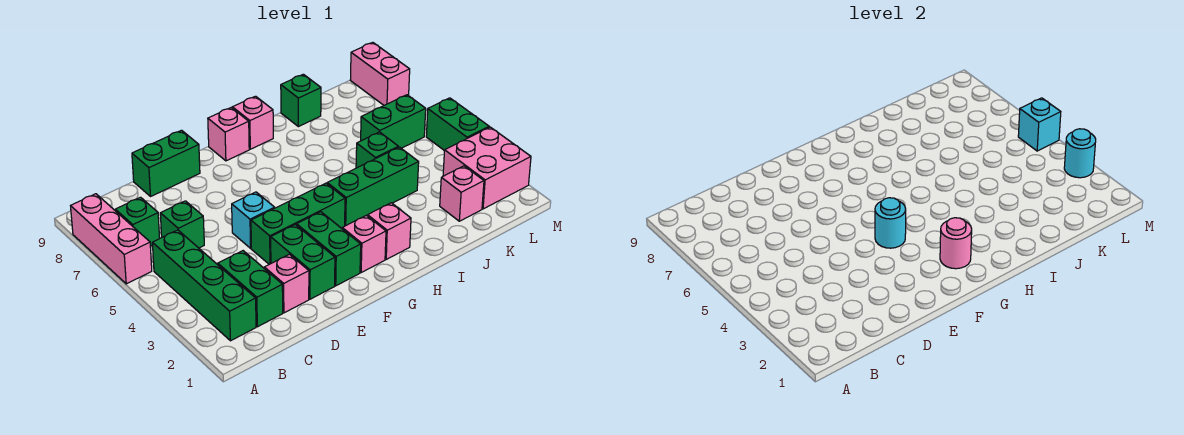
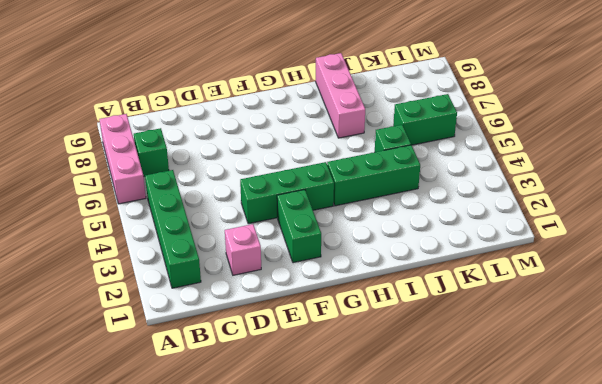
pink 1x3 brick [316,53,365,138] -> none
none -> green 1x2 brick [218,251,283,327]
none -> green 1x1 brick [160,201,204,248]
none -> green 1x2 brick [132,130,200,196]

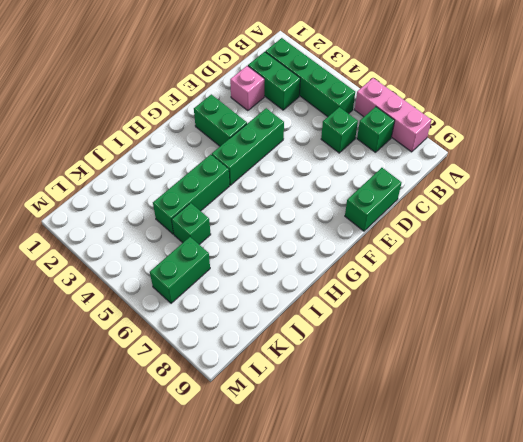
none -> green 1x2 brick [271,225,335,299]
none -> cyan 1x1 brick [232,192,275,248]
none -> pink 1x1 brick [342,215,386,272]

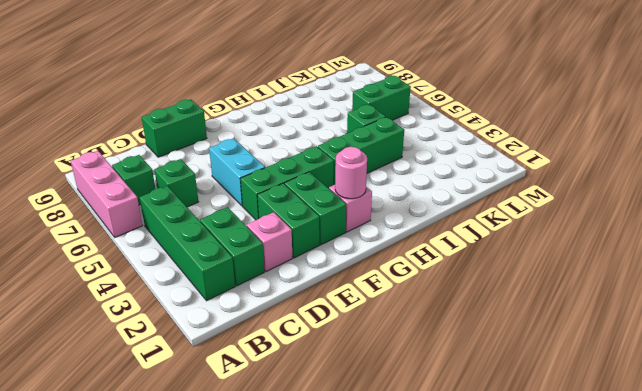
cyan 1x2 brick [209,138,265,206] -> cyan 1x1 brick [232,192,275,248]
none -> pink 1x1 brick [208,108,249,161]
none -> pink 1x1 brick [368,203,411,259]
none -> pink 1x1 brick [232,96,273,149]

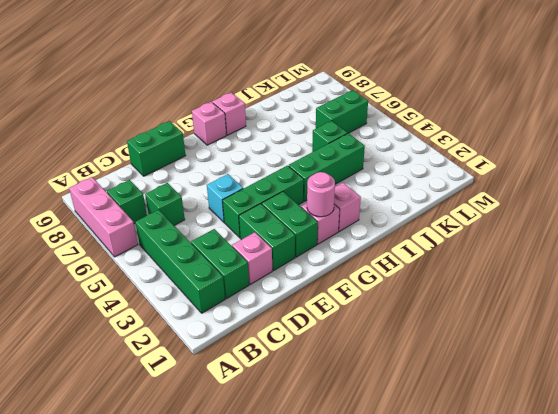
none -> green 1x1 brick [281,74,321,127]
none -> pink 1x1 brick [440,166,484,221]
none -> pink 2x2 brick [443,127,531,209]

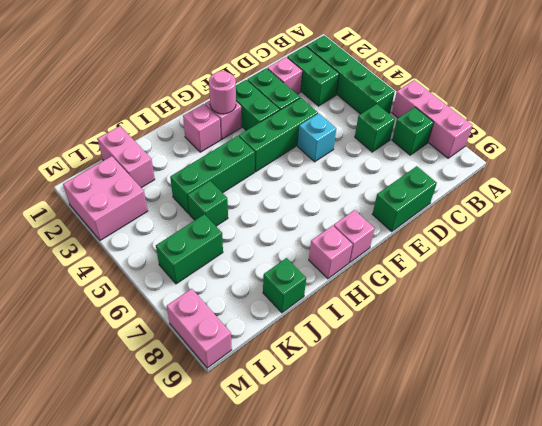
pink 1x2 brick [98,126,155,188] -> pink 1x1 brick [440,166,484,221]
none -> green 1x2 brick [426,98,489,151]
none -> cyan 1x1 round brick [875,198,906,248]
none -> cyan 1x1 round brick [1064,129,1096,178]

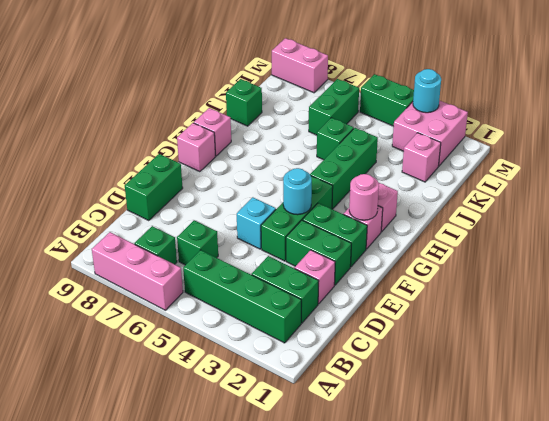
none -> cyan 1x1 brick [1018,98,1061,151]

